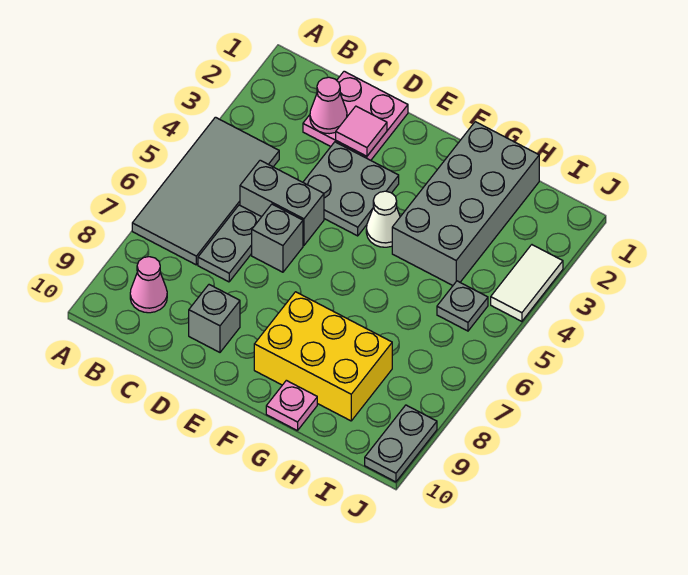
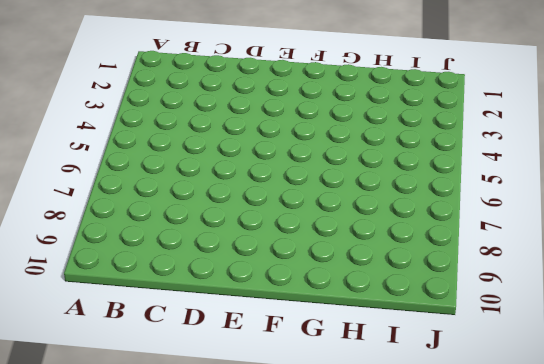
none -> grey 2x4 tile [132,117,279,265]
none -> pink 1x1 cone [130,257,167,313]
none -> pink 2x2 plate [303,71,408,160]

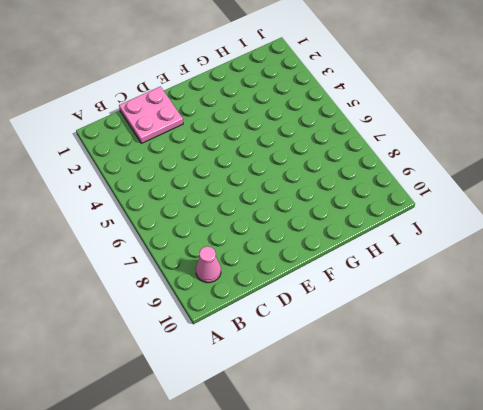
none -> grey 2x4 tile [132,117,279,265]
none -> grey 1x2 brick [240,160,324,245]
none -> grey 1x2 plate [198,205,261,282]

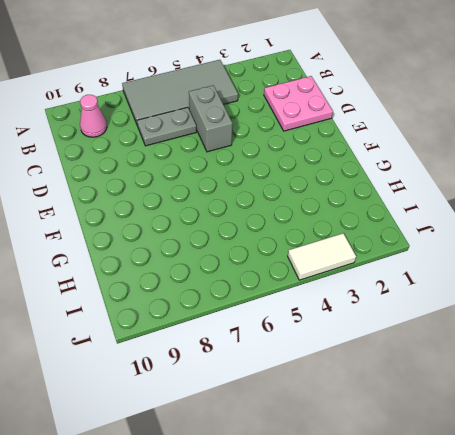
none -> grey 2x2 plate [303,142,399,236]
none -> grey 1x1 brick [252,204,303,272]
none -> grey 1x1 brick [189,285,240,352]

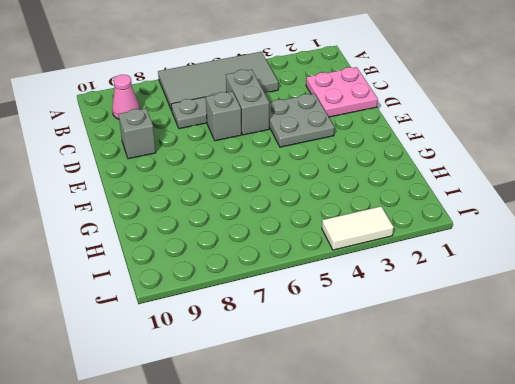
none -> white 1x1 cone [366,191,400,247]
none -> yellow 2x3 brick [254,292,392,421]
none -> grey 2x4 brick [392,122,539,285]

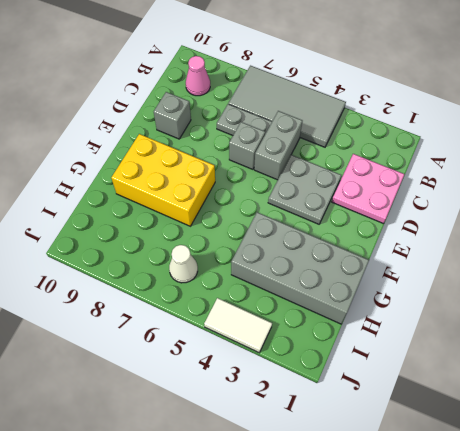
yellow 2x3 brick [111,134,215,226] -> yellow 2x3 brick turned to [254,292,392,421]
white 1x1 cone [169,245,198,283] -> white 1x1 cone moved to [366,191,400,247]
none -> pink 1x1 plate [266,380,317,431]
none -> grey 1x1 plate [437,281,488,331]
none -> grey 1x2 plate [365,405,437,482]

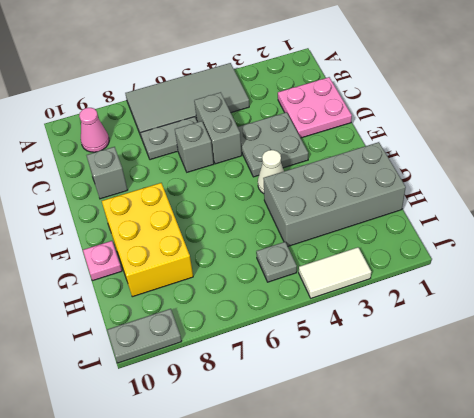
none -> pink 1x1 cone [310,77,347,134]
none -> pink 1x1 tile [336,106,387,156]

